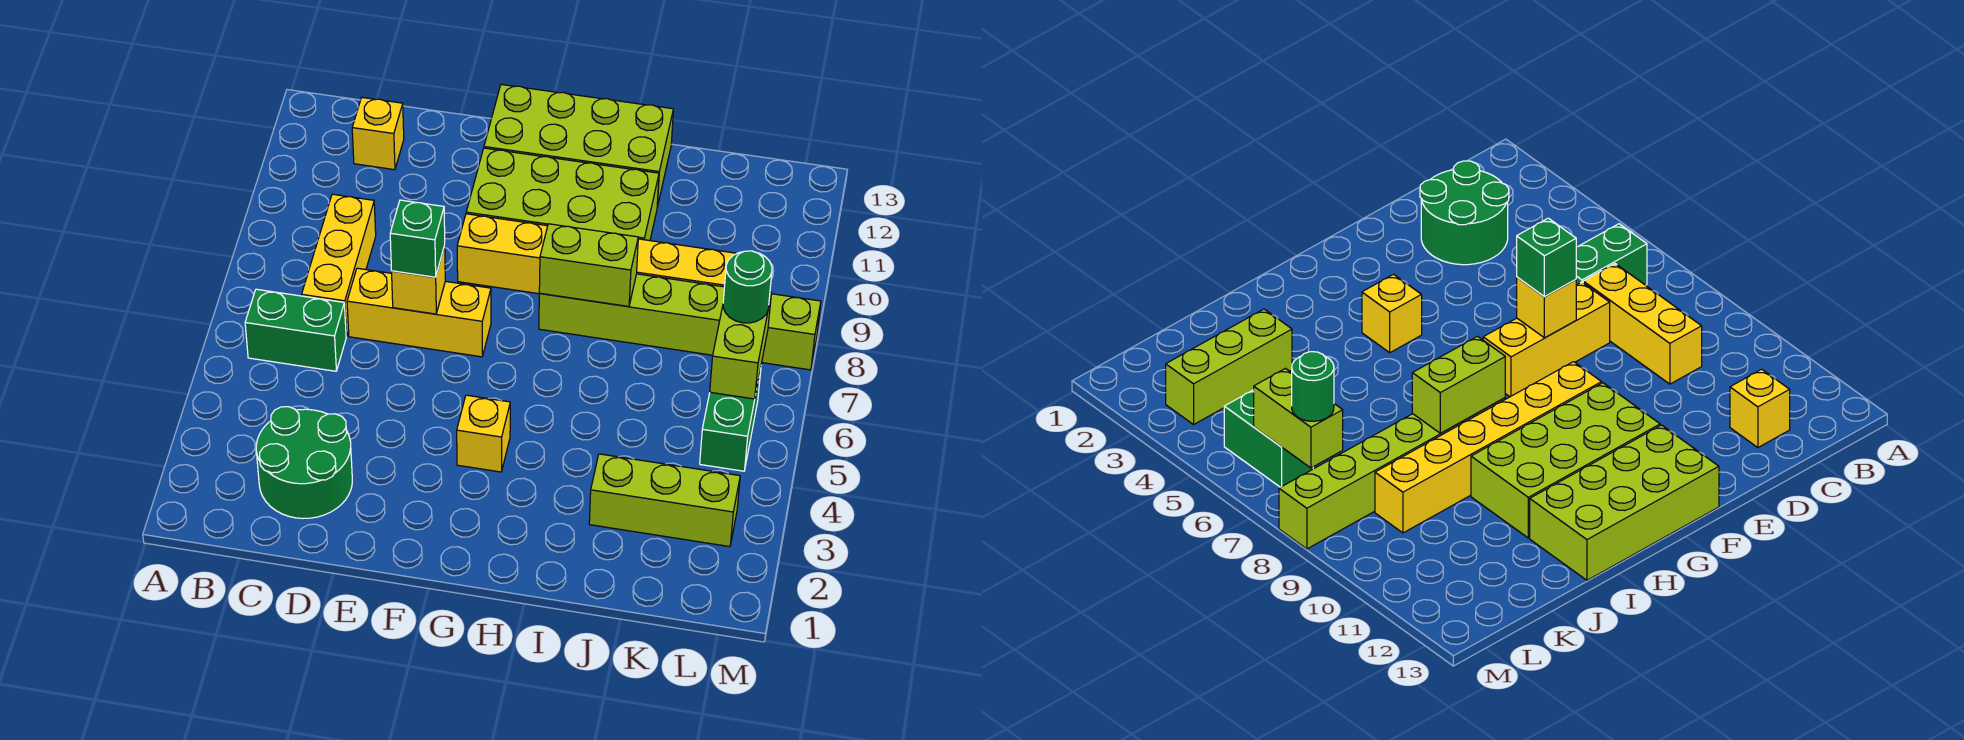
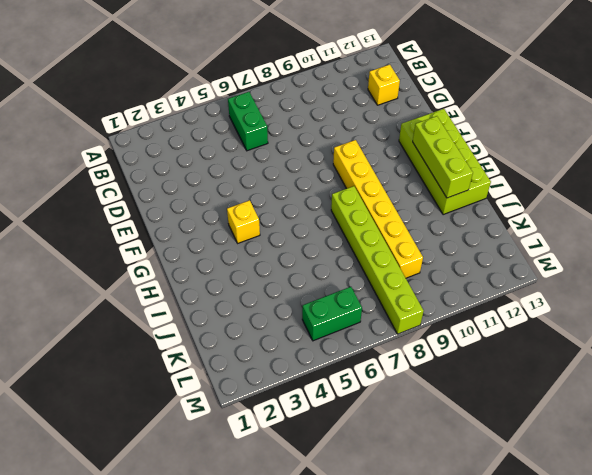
lime 1x3 brick [413,116,473,198] -> lime 1x3 brick moved to [589,454,740,547]
none -> green 2x2 round brick [256,407,352,519]
none -> yellow 1x3 brick [302,194,376,336]
none -> yellow 1x3 brick [347,268,491,357]

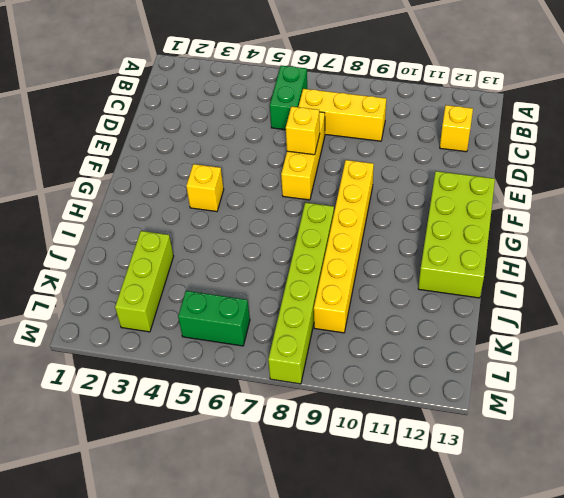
none -> green 2x2 round brick [256,407,352,519]
none -> lime 2x4 brick [466,148,659,241]
none -> lime 1x2 brick [539,224,638,307]

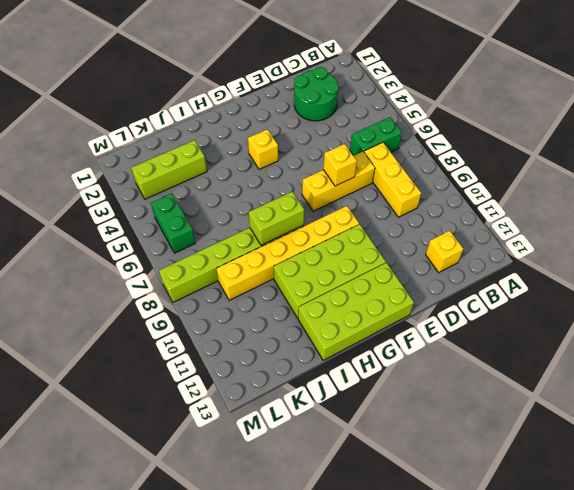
none -> lime 1x2 brick [710,292,771,399]
none -> green 1x1 brick [390,200,445,277]
none -> green 1x1 round brick [723,251,772,323]

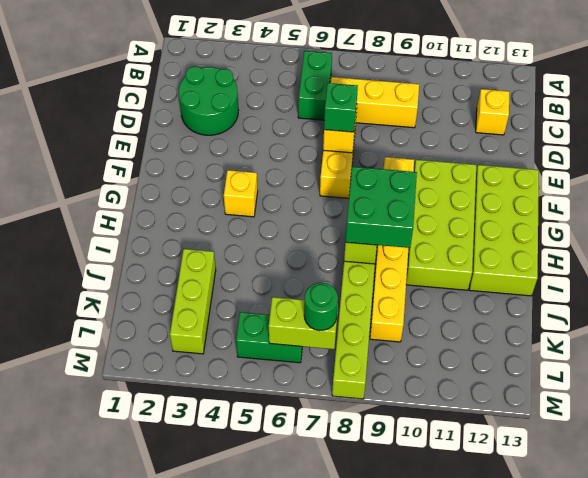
green 2x2 brick [345,167,417,248] -> none

